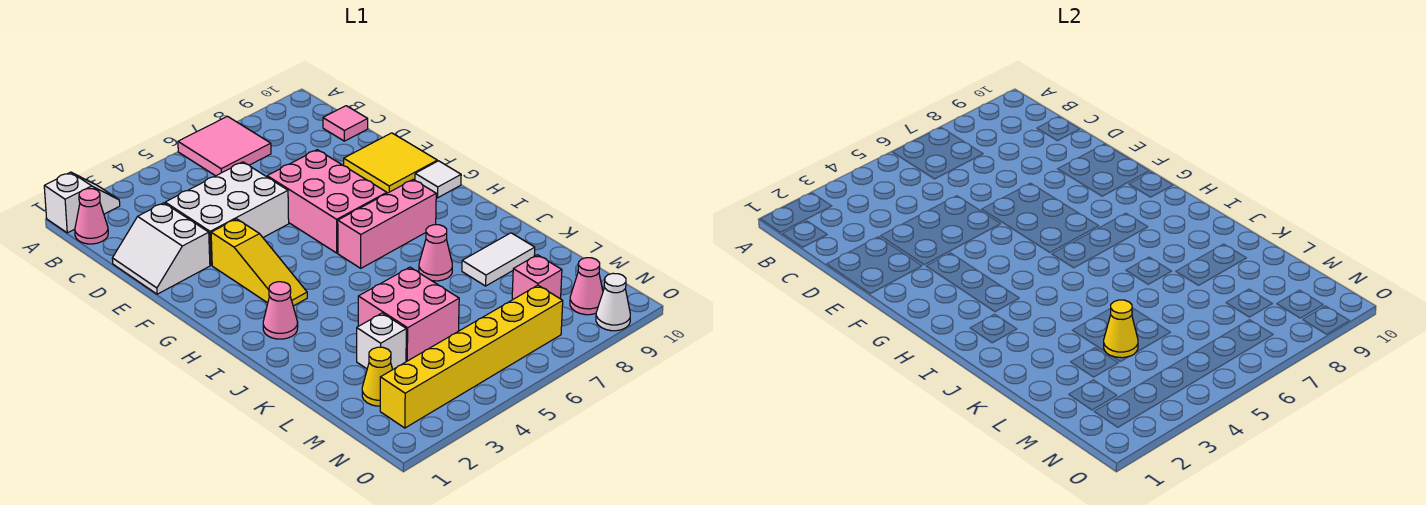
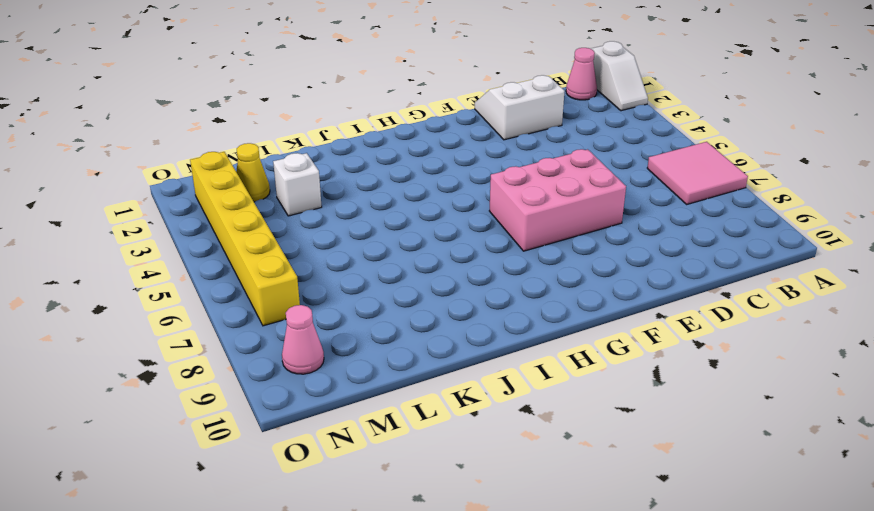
none -> pink 1x1 tile [323,106,368,141]
none -> white 2x3 brick [165,162,289,265]
none -> yellow 2x2 tile [344,133,437,193]

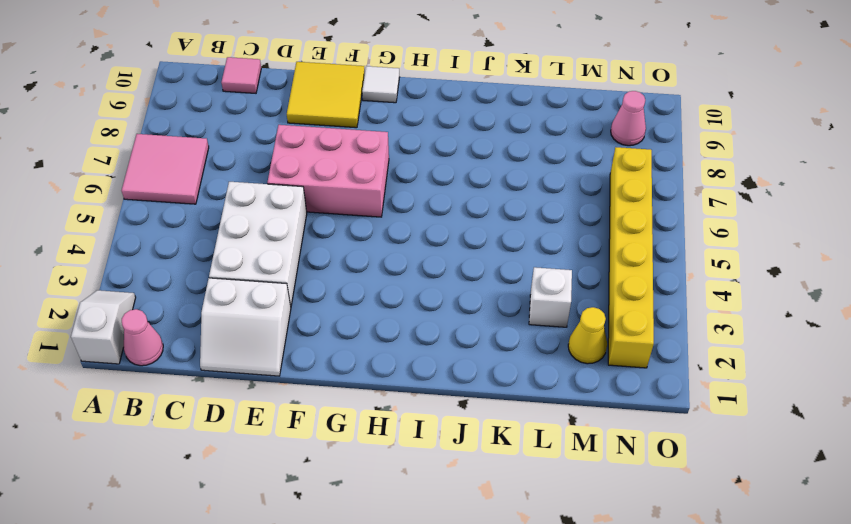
none -> yellow 1x3 slope [211,219,307,306]
none -> pink 1x3 brick [338,179,436,268]
none -> pink 1x1 cone [263,282,298,339]

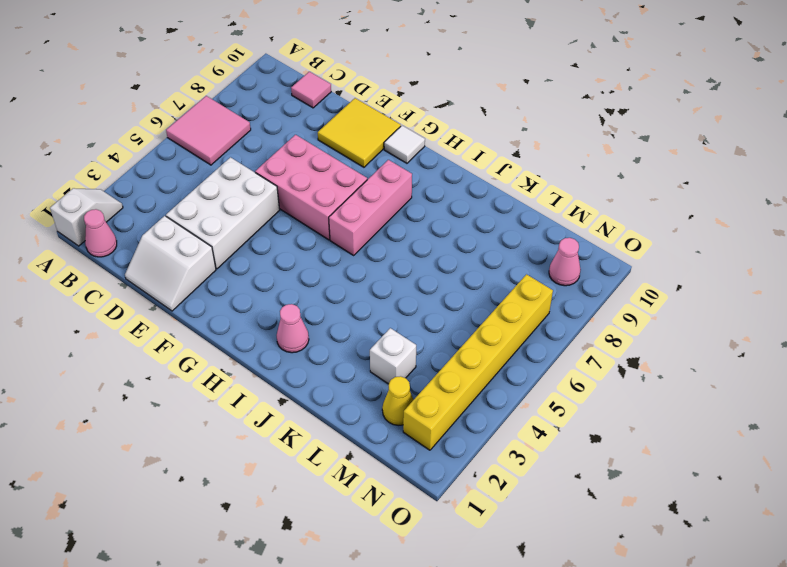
none -> yellow 1x3 slope [211,219,307,306]
none -> pink 1x1 cone [419,225,452,281]
none -> pink 2x2 brick [358,267,459,362]

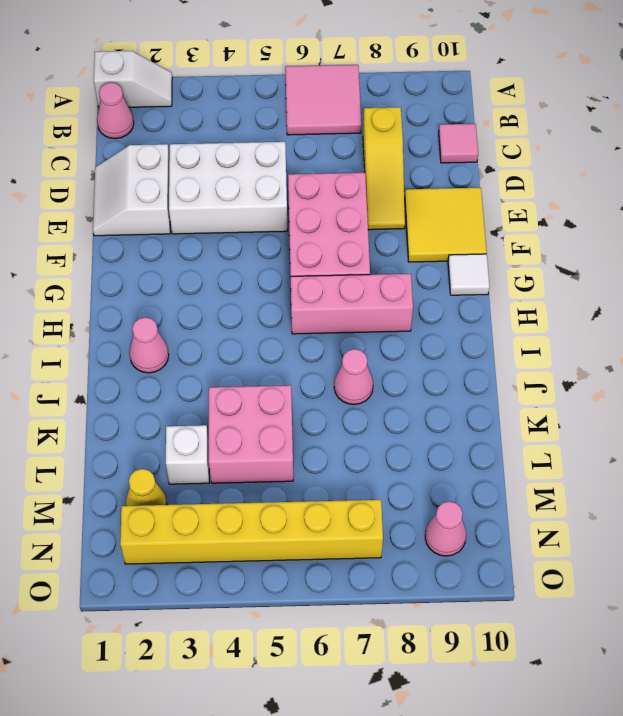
yellow 1x3 slope [363,107,405,230] -> yellow 1x3 slope moved to [211,219,307,306]
none -> white 1x2 tile [462,233,535,286]
none -> pink 1x1 brick [512,255,562,300]
none -> white 1x1 cone [596,273,630,331]

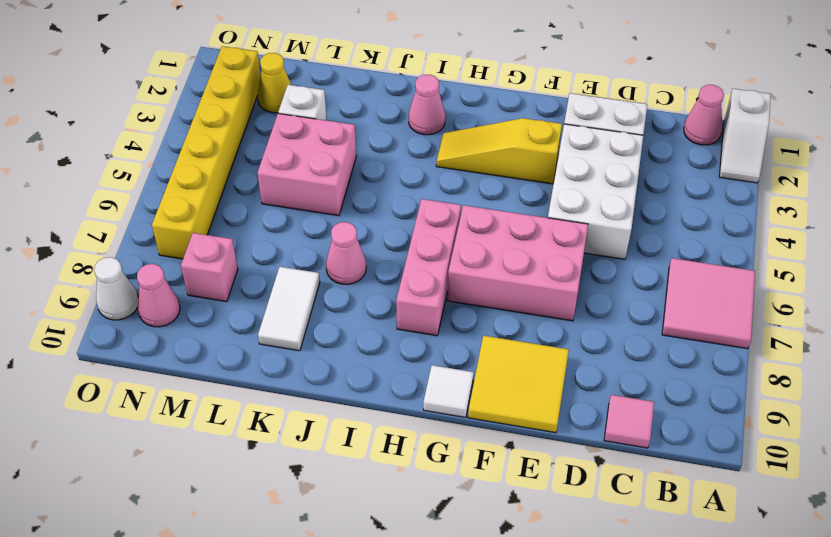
none -> yellow 1x1 cone [1104,300,1138,358]

